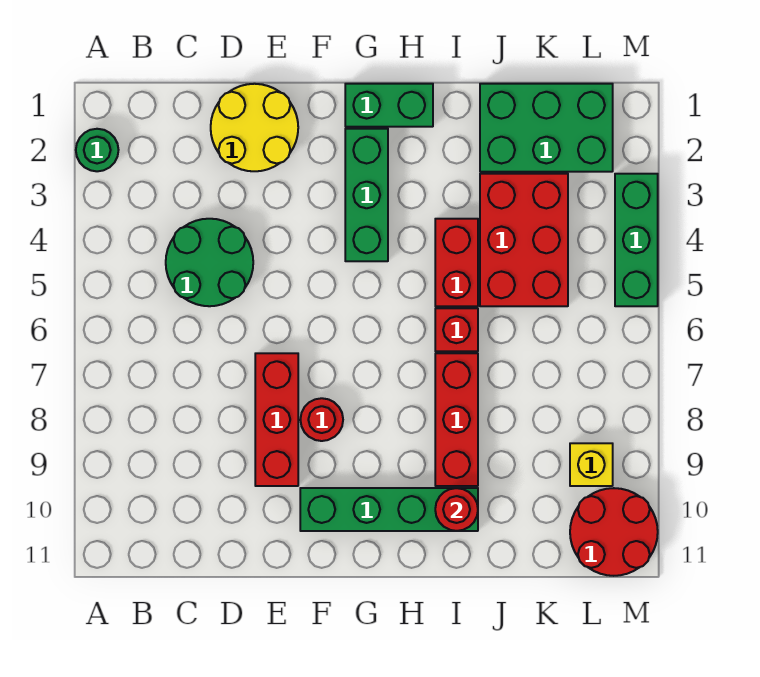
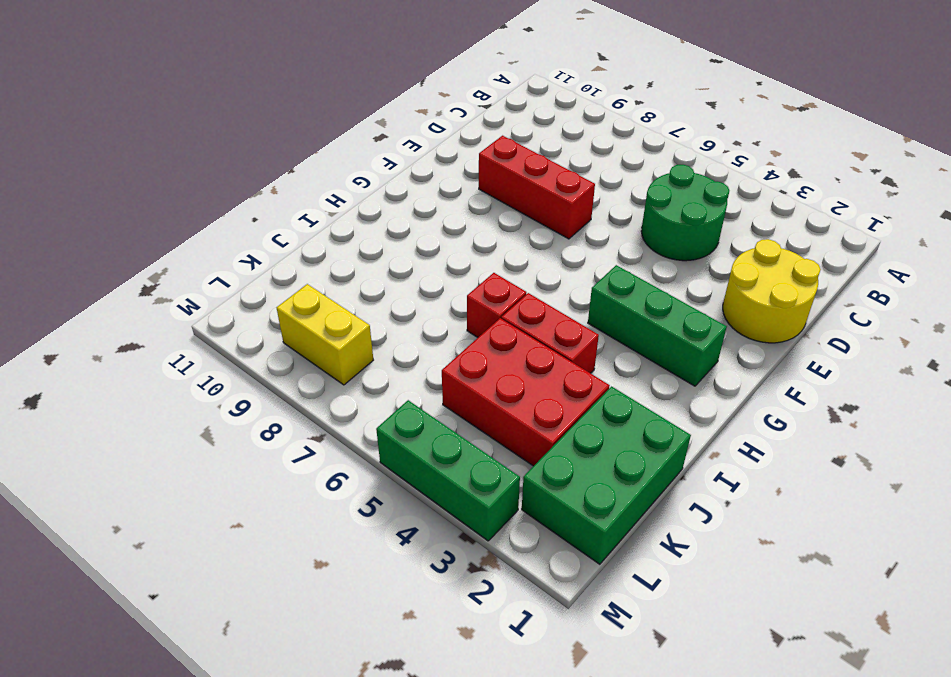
yellow 1x2 brick [277,284,373,385] -> yellow 1x1 brick [570,443,613,486]
none -> green 1x1 round brick [76,129,118,171]
none -> red 1x1 round brick [300,398,343,441]
none -> green 1x4 brick [300,488,478,531]

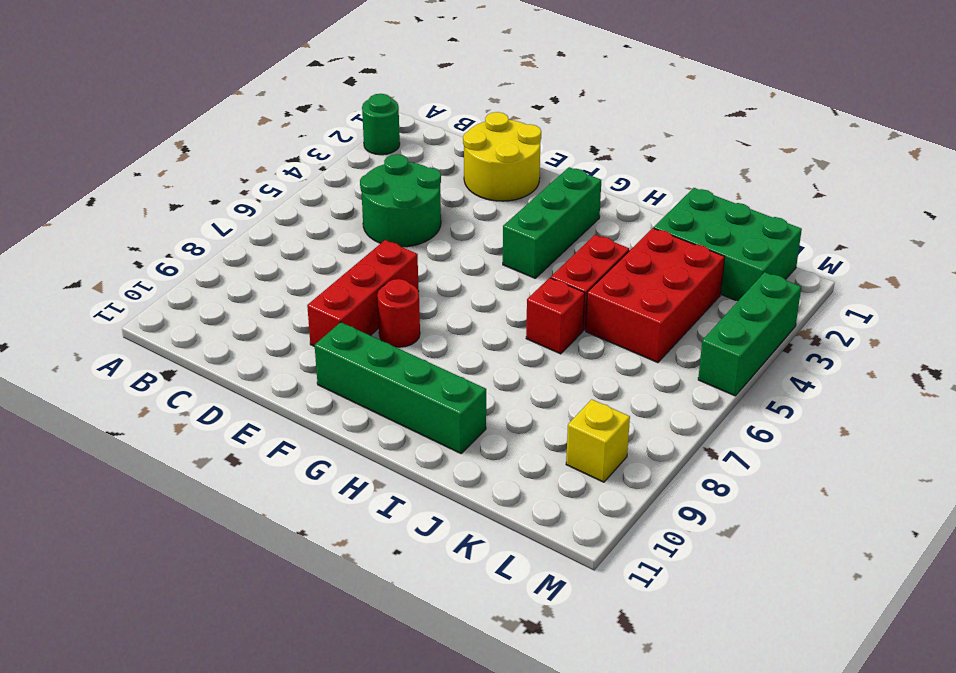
none -> green 1x2 brick [345,84,433,127]
none -> red 1x3 brick [435,353,478,486]
none -> red 2x2 round brick [570,488,658,576]

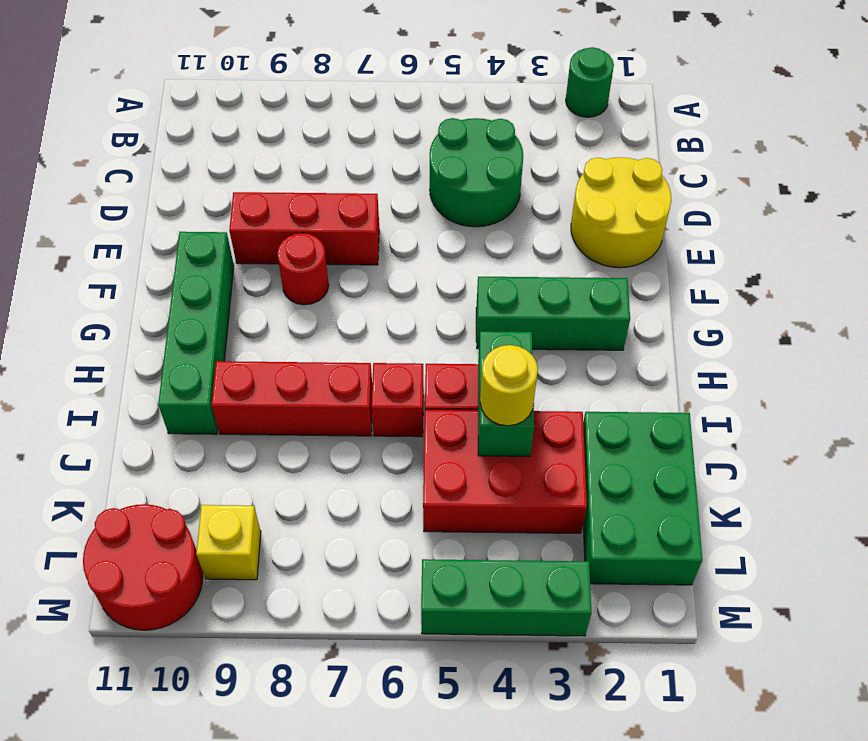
green 1x2 brick [478,331,534,456] -> green 1x2 brick moved to [345,84,433,127]
yellow 1x1 round brick [480,345,538,426] -> none
none -> red 1x1 round brick [435,488,478,531]

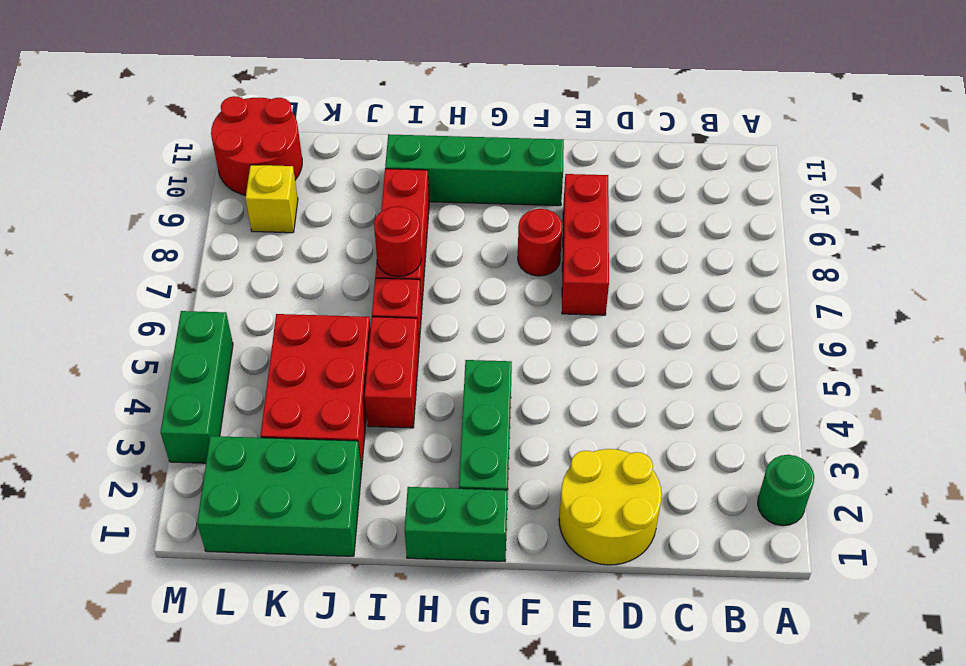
red 1x1 round brick [374,206,421,277] -> red 1x1 round brick moved to [435,488,478,531]
none -> green 2x2 round brick [166,219,253,306]

